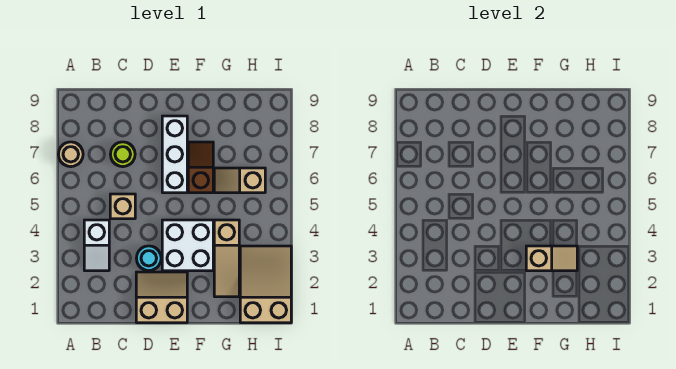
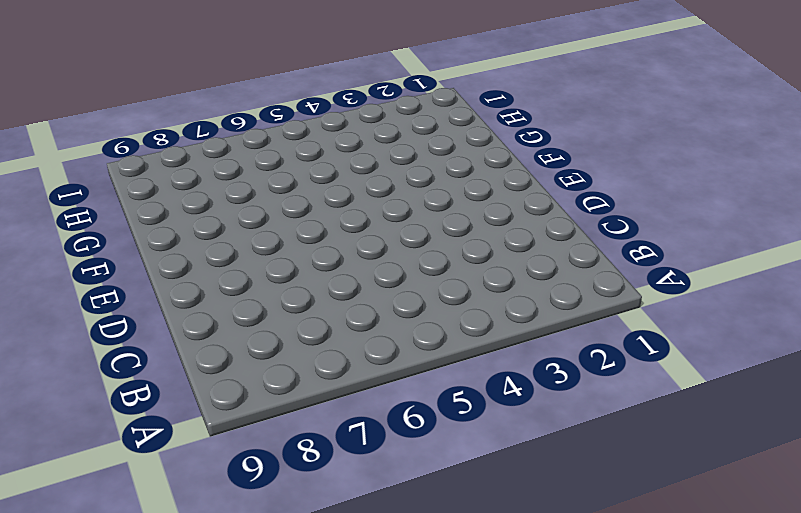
none -> tan 1x1 round brick [58,142,83,167]
none -> white 1x2 slope [84,220,109,271]
none -> tan 1x1 brick [110,194,135,219]

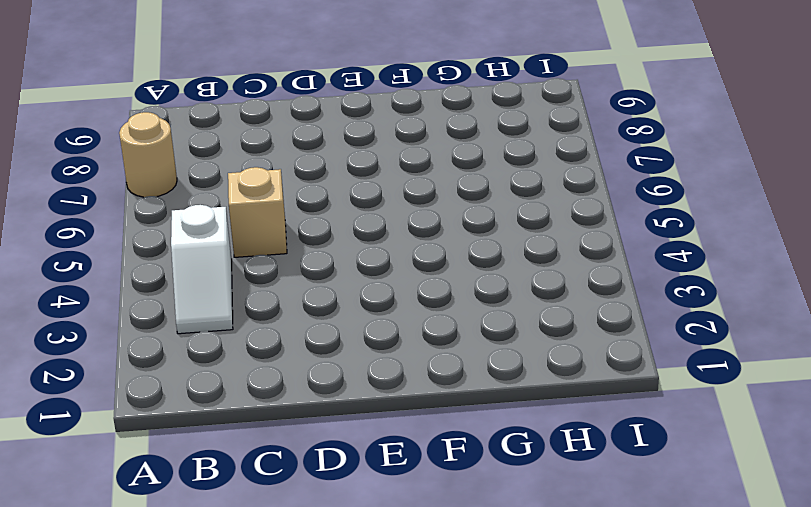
none -> lime 1x1 round brick [110,142,135,167]
none -> tan 2x2 slope [136,272,187,323]
none -> cyan 1x1 round brick [136,246,161,271]

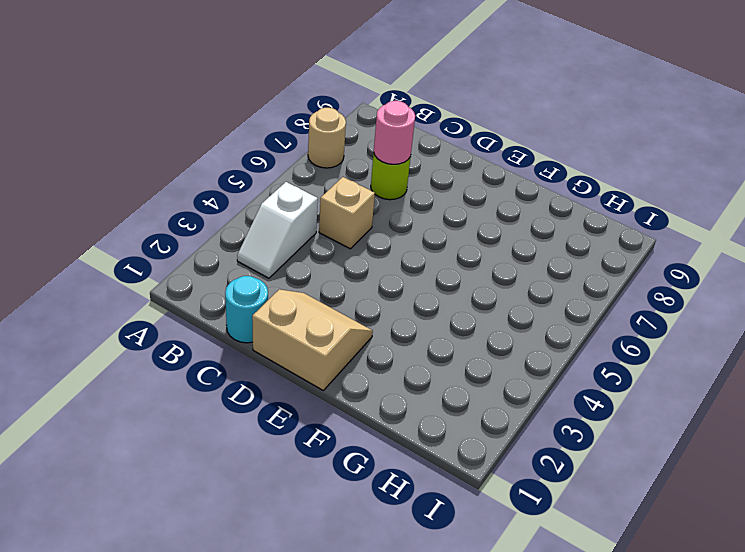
cyan 1x1 round brick [225,276,268,343] -> cyan 1x1 round brick moved to [136,246,161,271]
pink 1x1 round brick [374,101,415,164] -> none
none -> white 2x2 brick [162,220,213,271]
none -> white 1x3 brick [162,116,187,193]
none -> brown 1x2 slope [188,142,213,193]

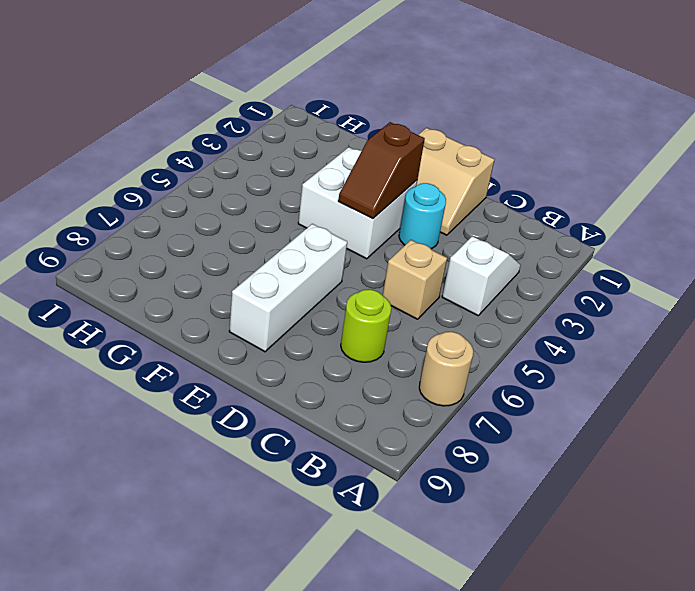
brown 1x2 slope [338,122,425,218] -> brown 1x2 slope moved to [188,142,213,193]
none -> tan 1x3 slope [214,220,239,297]
none -> tan 1x2 slope [214,168,265,193]
none -> tan 2x3 slope [240,246,291,323]

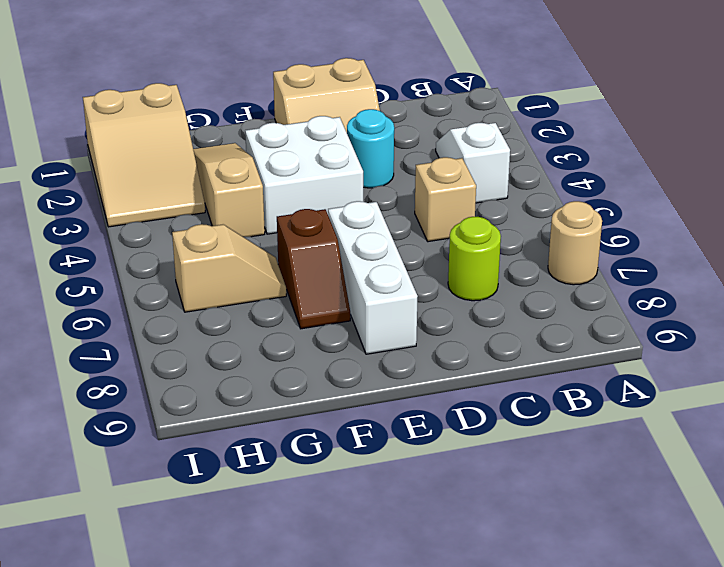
none -> tan 1x2 slope [526,246,577,271]

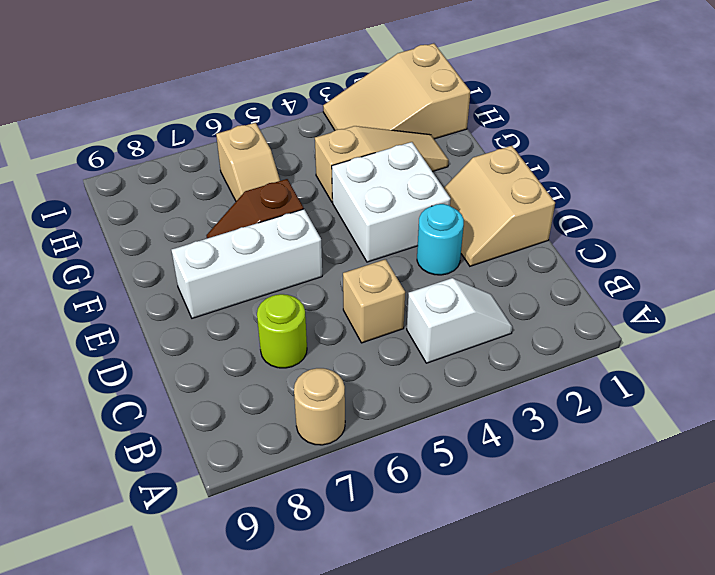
none -> tan 1x2 slope [526,246,577,271]

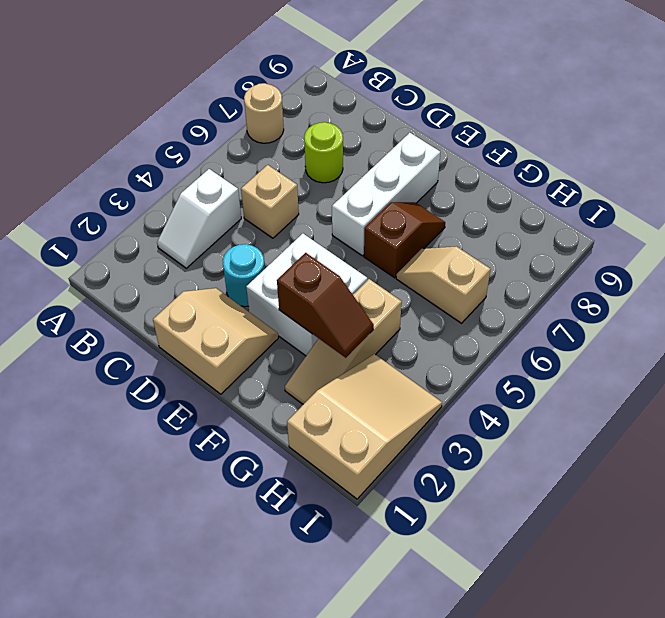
brown 1x2 slope [277,253,374,358] -> tan 1x2 slope [526,246,577,271]

